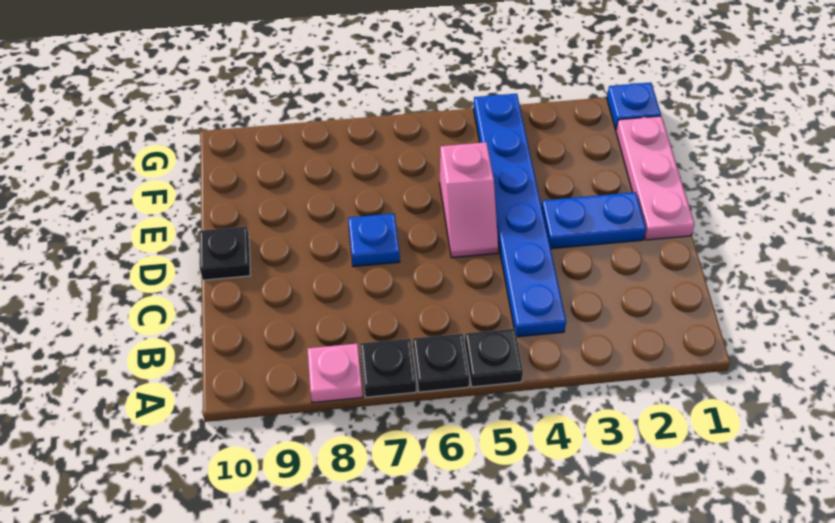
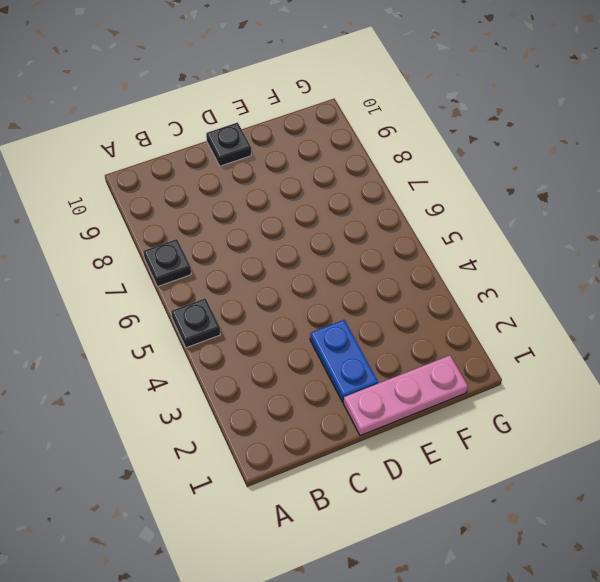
none -> black 1x1 plate [413,334,470,392]
none -> pink 1x1 plate [307,344,363,403]

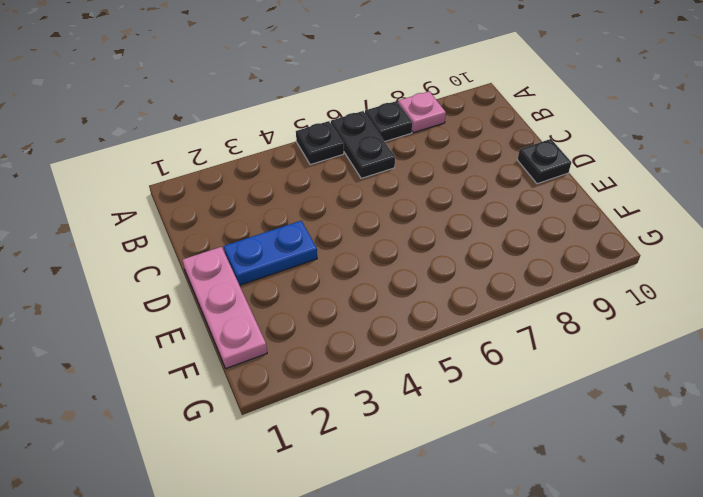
black 1x2 plate [331,111,395,178] -> black 1x1 plate [413,334,470,392]
none -> blue 1x6 plate [473,94,566,337]
none -> pink 1x2 slope [440,142,498,258]

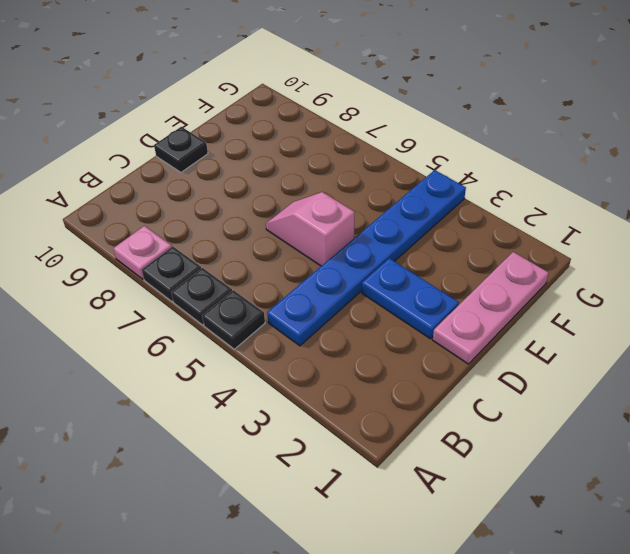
pink 1x2 slope [266,192,355,266] -> pink 1x2 slope turned to [440,142,498,258]
none -> blue 1x1 plate [348,214,400,267]
none -> blue 1x1 plate [607,83,661,130]

